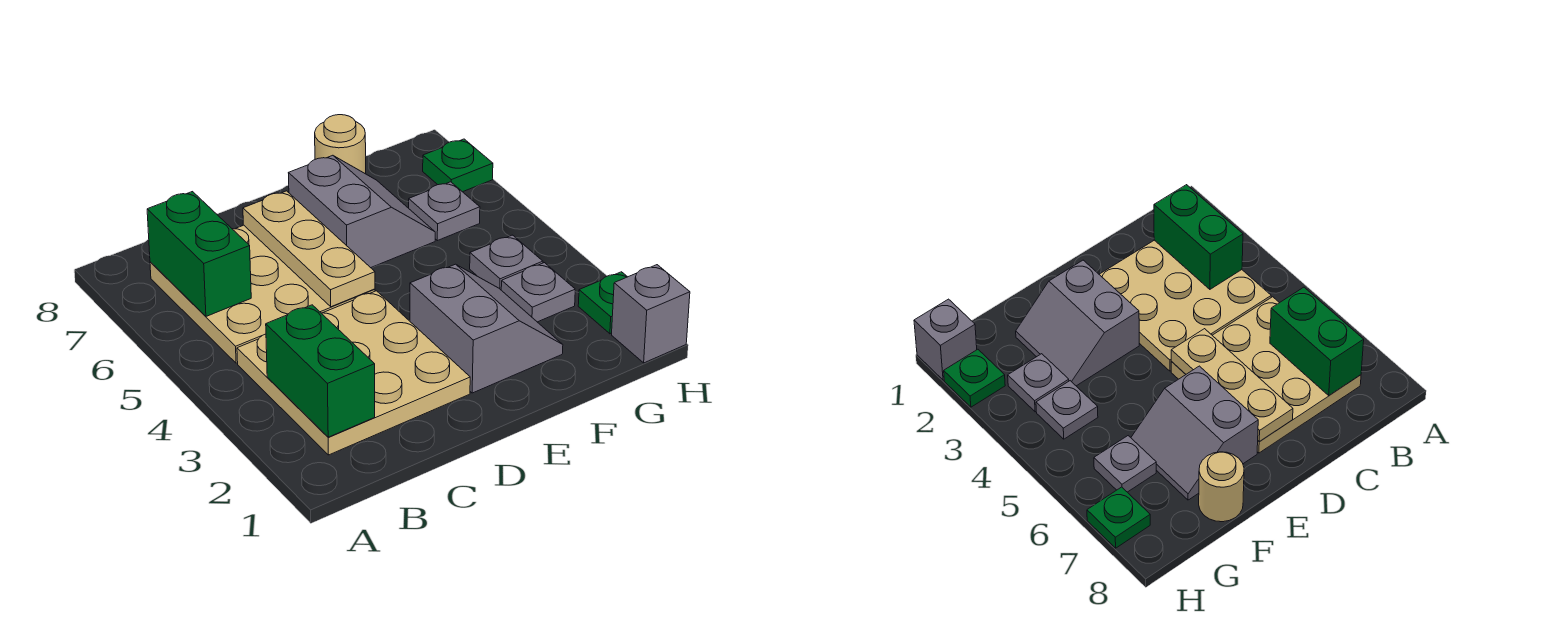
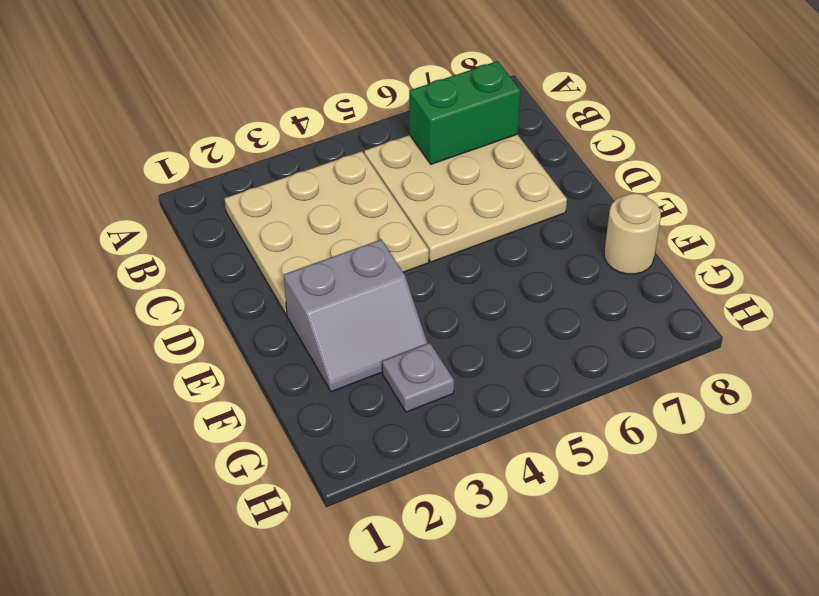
none -> grey 2x2 slope [289,155,435,268]
none -> grey 1x1 plate [470,235,543,290]
none -> grey 1x1 plate [409,182,480,241]

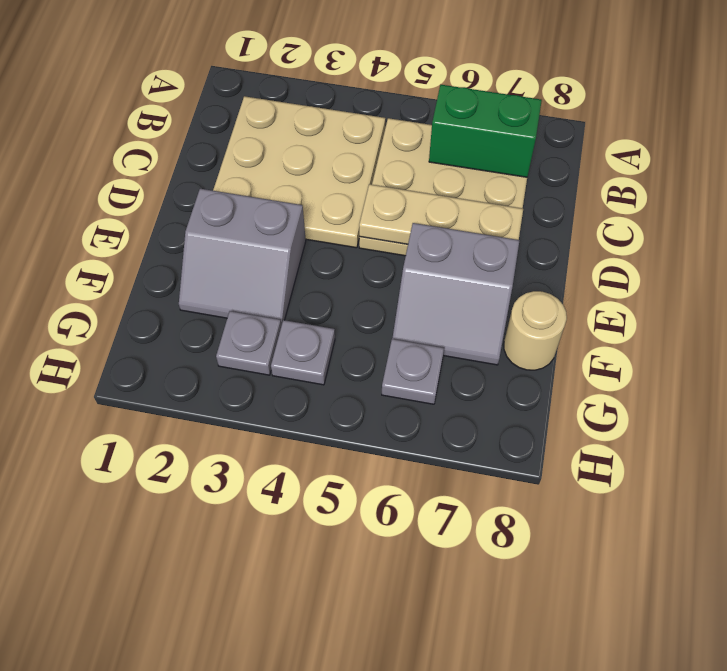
none -> grey 1x1 brick [612,265,690,363]
none -> green 1x1 plate [578,272,627,334]
none -> green 1x1 plate [423,139,493,192]

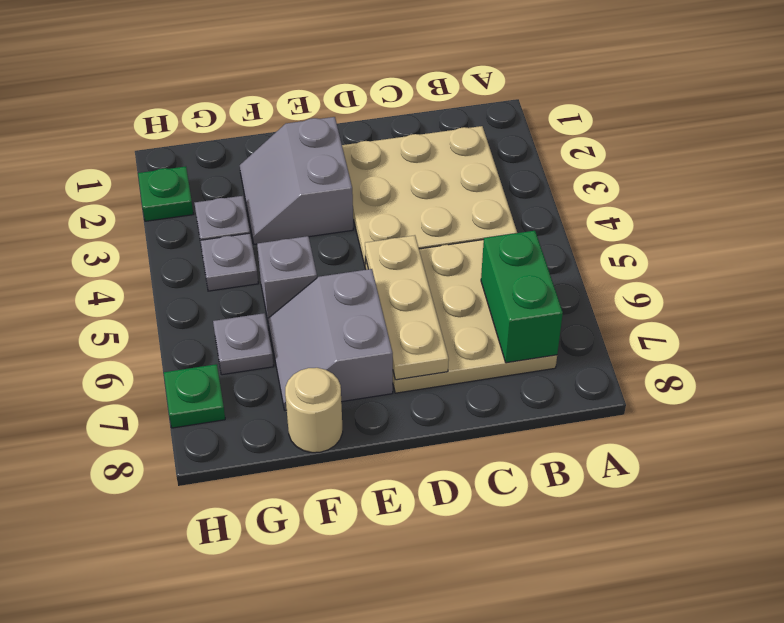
grey 1x1 brick [257,236,317,319] -> grey 1x1 brick moved to [612,265,690,363]
none -> green 1x2 brick [266,305,375,437]

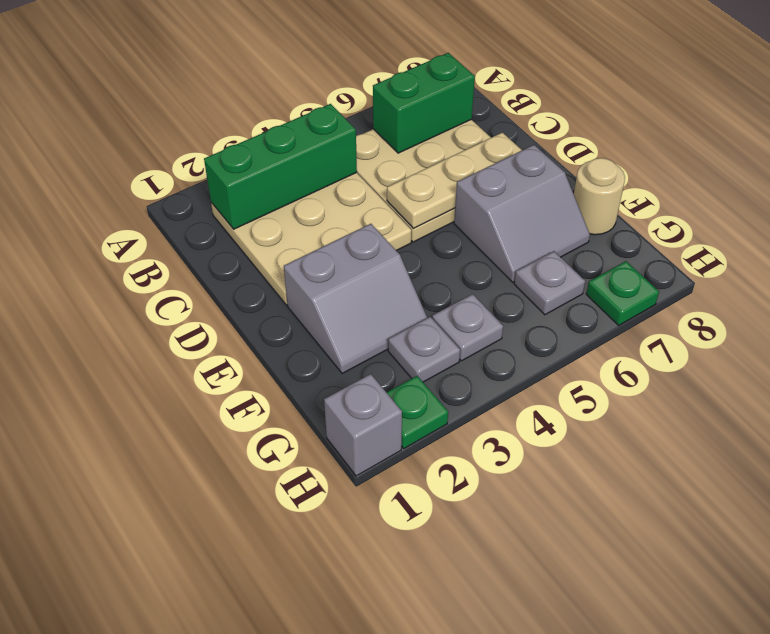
green 1x3 brick [204,104,357,229] -> green 1x2 brick [266,305,375,437]

